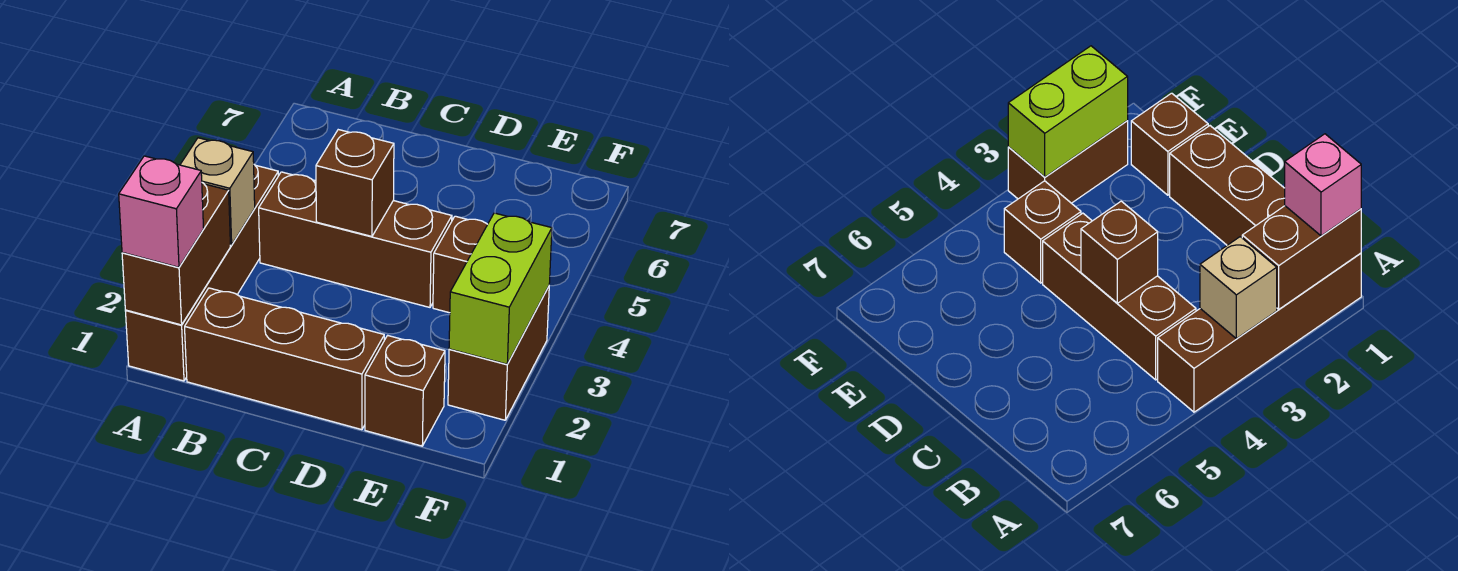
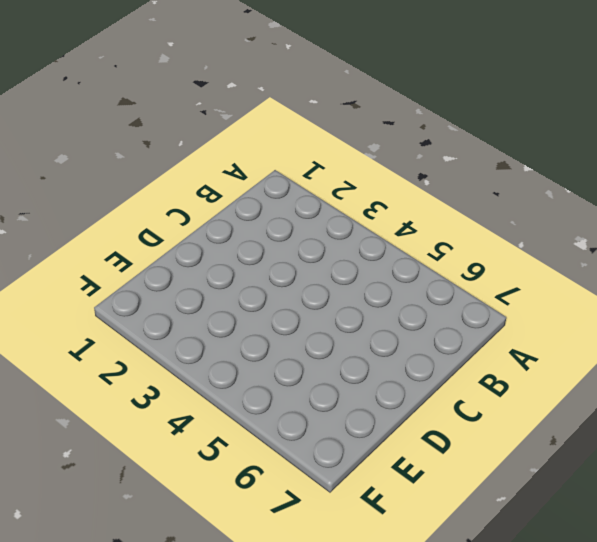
none -> brown 1x4 brick [126,165,278,381]
none -> brown 1x3 brick [185,288,384,430]

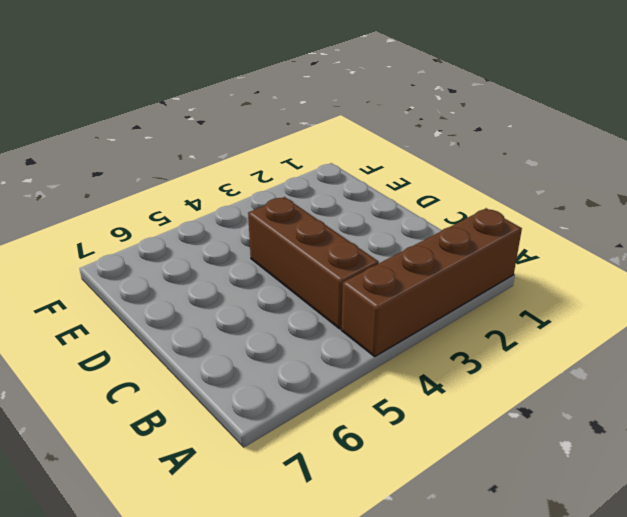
none -> brown 1x3 brick [185,288,384,430]
none -> brown 1x1 brick [365,335,445,446]

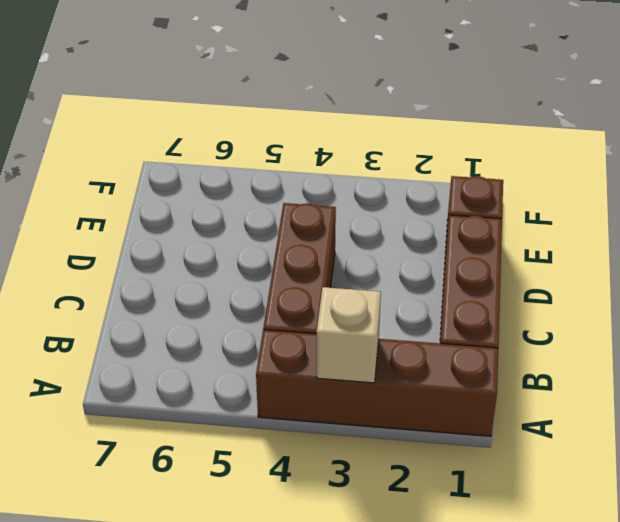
none -> brown 1x1 brick [433,216,488,313]
none -> brown 1x2 brick [448,287,549,420]

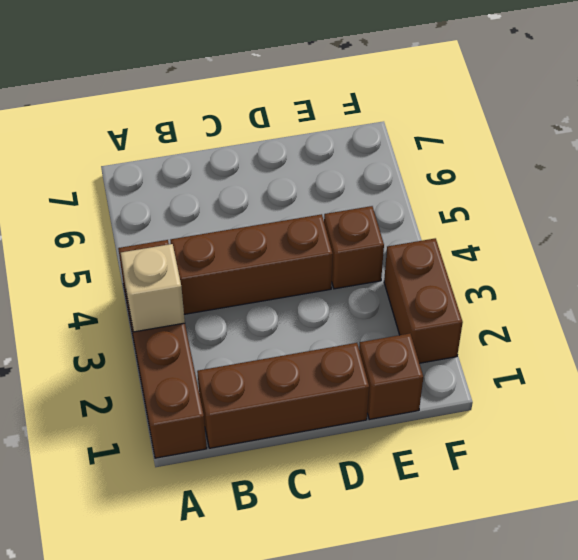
none -> brown 1x2 brick [122,183,230,325]
none -> brown 1x1 brick [316,130,394,236]

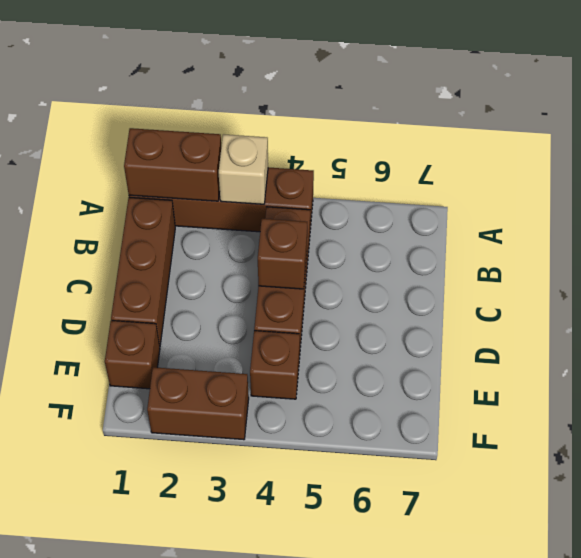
none -> lime 1x2 brick [449,213,552,364]
none -> pink 1x1 brick [119,156,204,267]

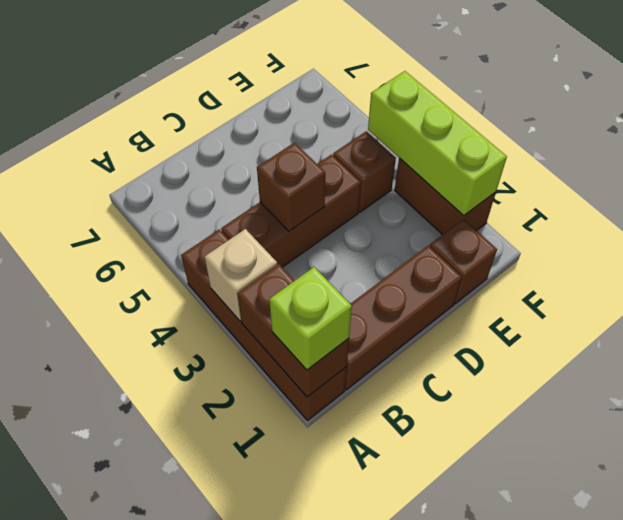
lime 1x1 brick [269,267,352,370] -> pink 1x1 brick [119,156,204,267]
lime 1x3 brick [368,71,507,216] -> lime 1x2 brick [449,213,552,364]

